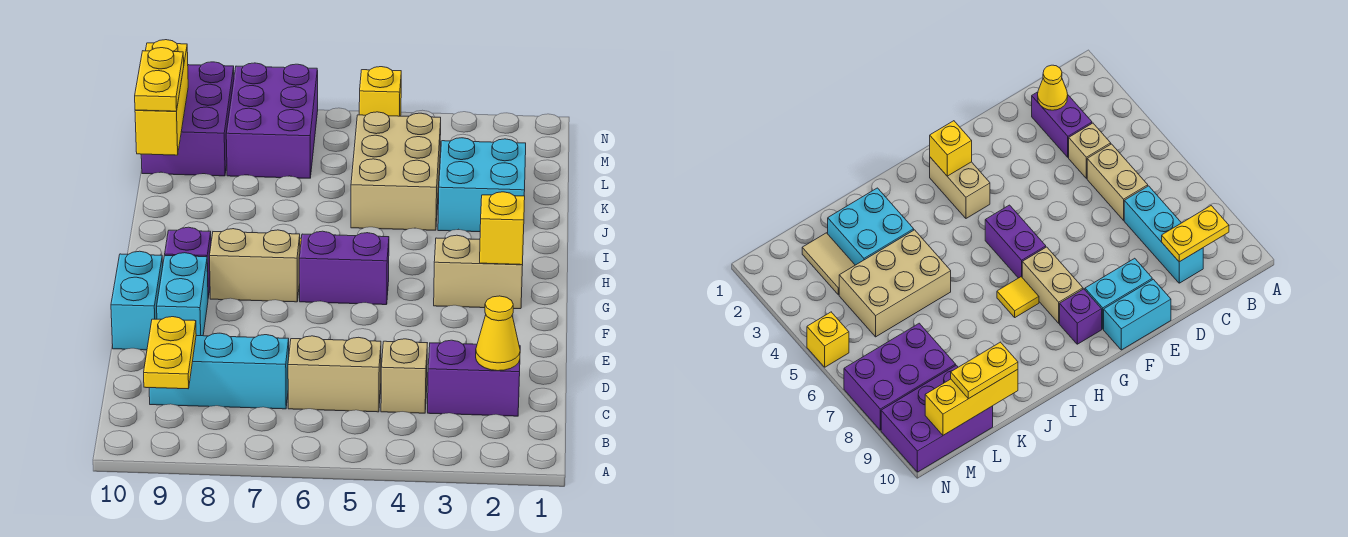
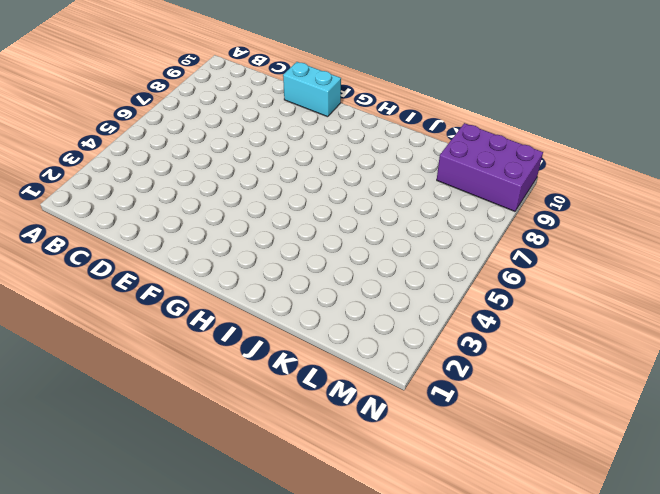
none -> purple 1x2 brick [428,340,520,416]
none -> tan 1x1 brick [381,339,427,413]
none -> tan 1x2 brick [288,336,381,412]

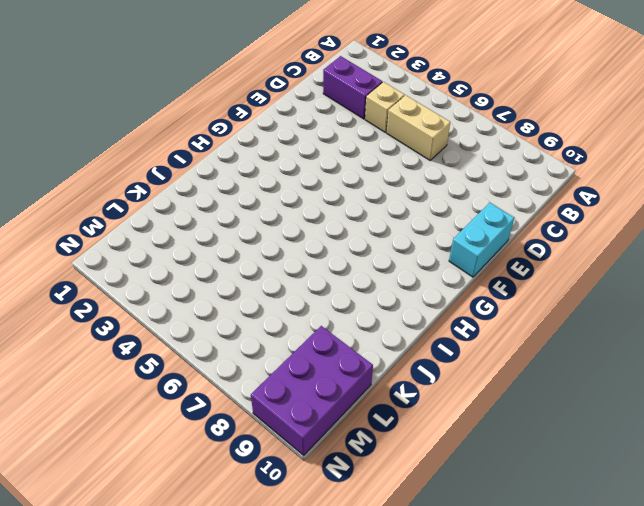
none -> cyan 1x3 brick [149,333,289,409]
none -> cyan 1x2 brick [157,253,208,336]
none -> tan 1x2 brick [434,235,523,309]

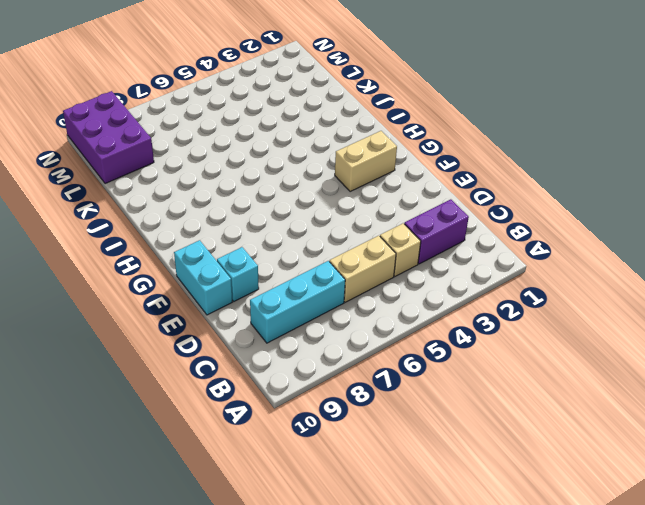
cyan 1x1 brick [217,247,259,301] -> cyan 1x2 brick [157,253,208,336]
none -> purple 1x2 brick [299,231,389,305]
none -> tan 1x2 brick [210,229,300,302]
none -> purple 1x1 brick [165,227,211,297]

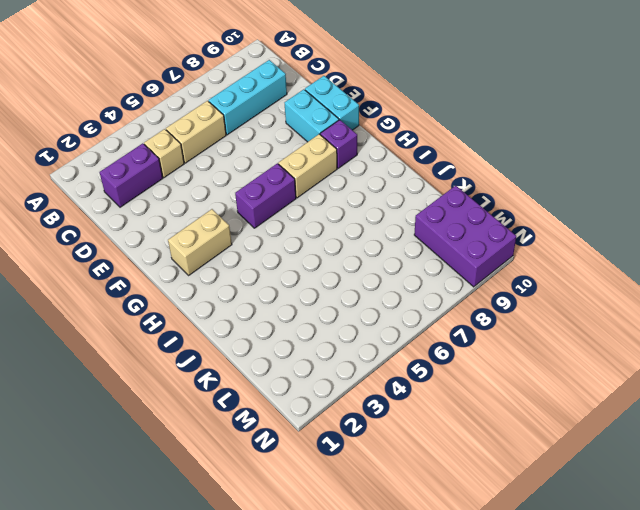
none -> yellow 1x1 tile [997,277,1039,317]
none -> cyan 2x2 brick [438,138,526,232]
none -> tan 2x3 brick [351,112,441,230]

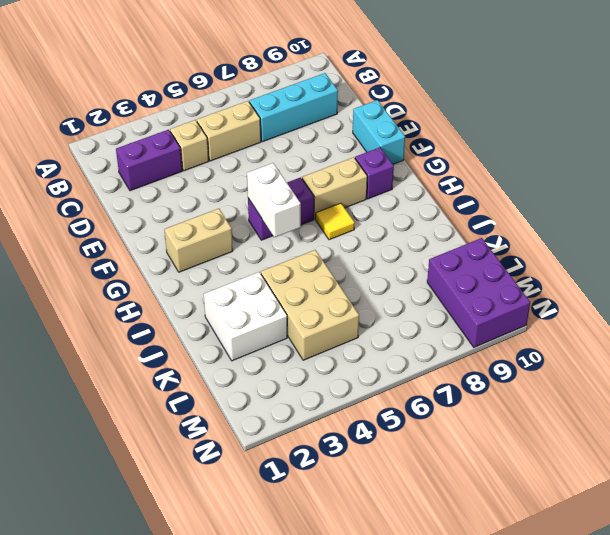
white 1x2 brick [247,163,301,237] -> none
white 2x2 brick [204,272,287,361] -> cyan 2x2 brick [438,138,526,232]
none -> cyan 1x2 brick [157,253,208,336]
none -> tan 1x2 tile [802,233,855,295]
none -> purple 2x3 brick [226,63,318,178]

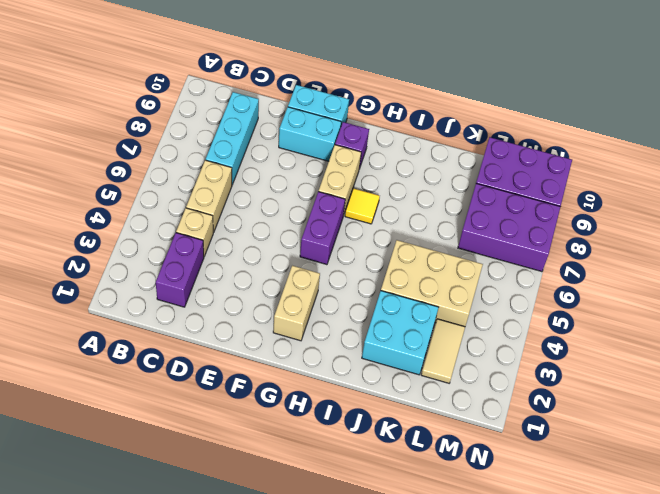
none -> yellow 1x1 brick [359,67,401,116]
none -> yellow 1x2 plate [144,317,196,389]
none -> yellow 1x1 cone [476,296,520,371]

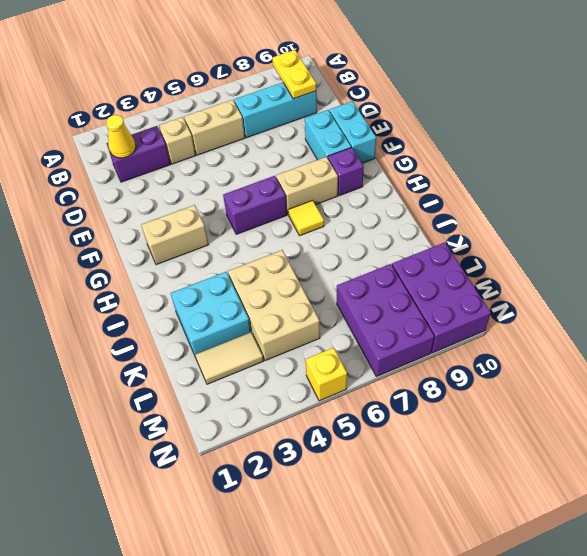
none -> yellow 1x1 brick [480,192,525,265]
none -> yellow 1x3 brick [135,40,188,155]
none -> yellow 1x2 plate [135,48,184,111]

